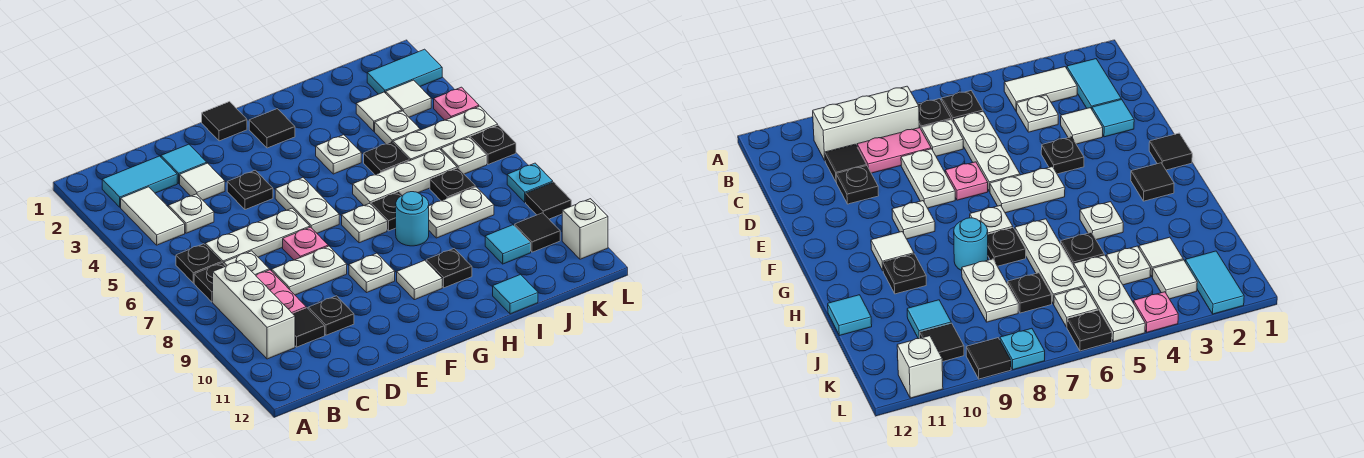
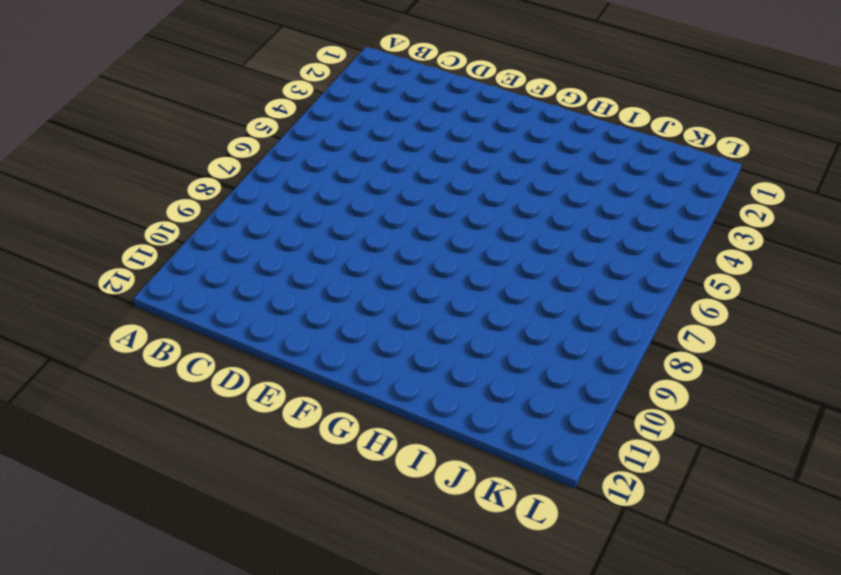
none -> cyan 1x2 tile [102,156,177,207]
none -> white 1x2 tile [121,187,185,245]
none -> black 1x1 plate [176,244,221,283]
none -> black 1x1 plate [194,263,225,302]

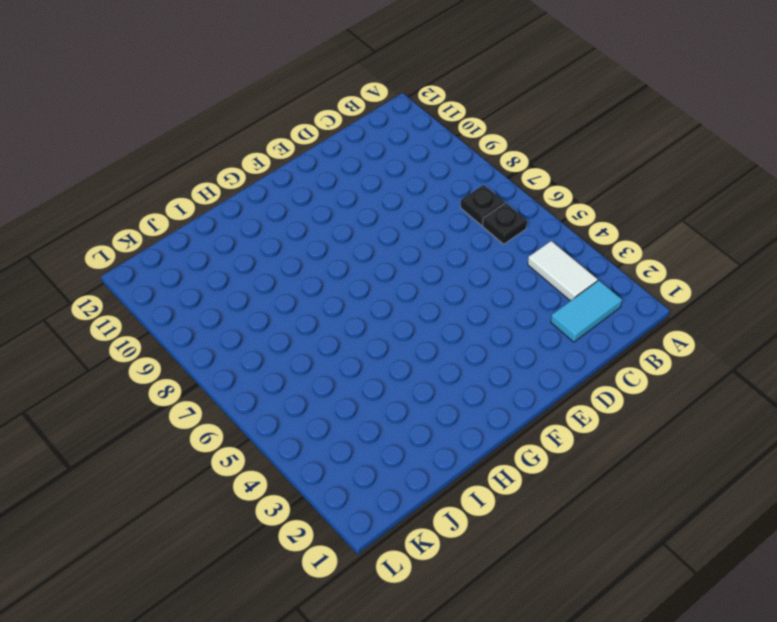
none -> white 1x3 brick [213,260,295,359]
none -> white 1x1 plate [168,194,214,233]
none -> white 1x3 plate [205,208,310,264]
none -> white 1x1 plate [224,251,269,275]

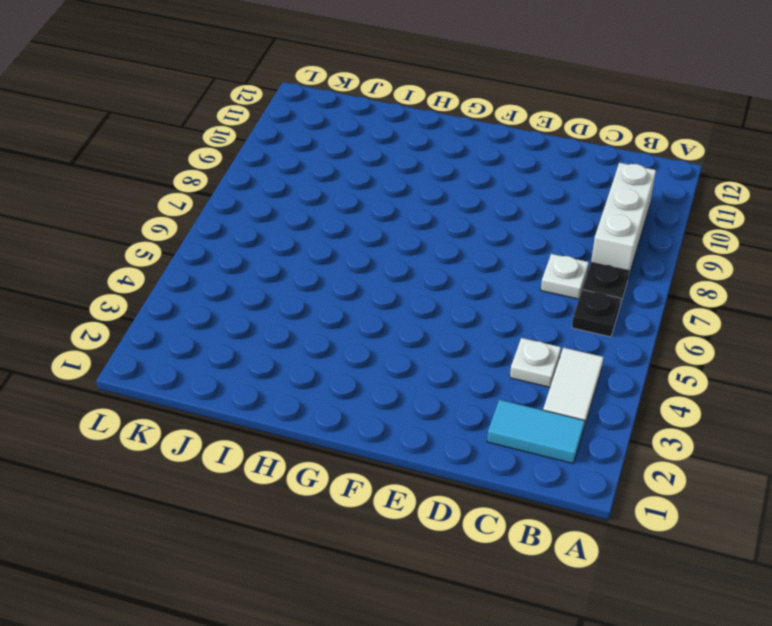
none -> white 1x3 plate [205,208,310,264]
none -> pink 1x2 plate [256,270,306,314]
none -> black 1x1 tile [293,308,325,347]
none -> cyan 1x1 tile [161,144,207,183]

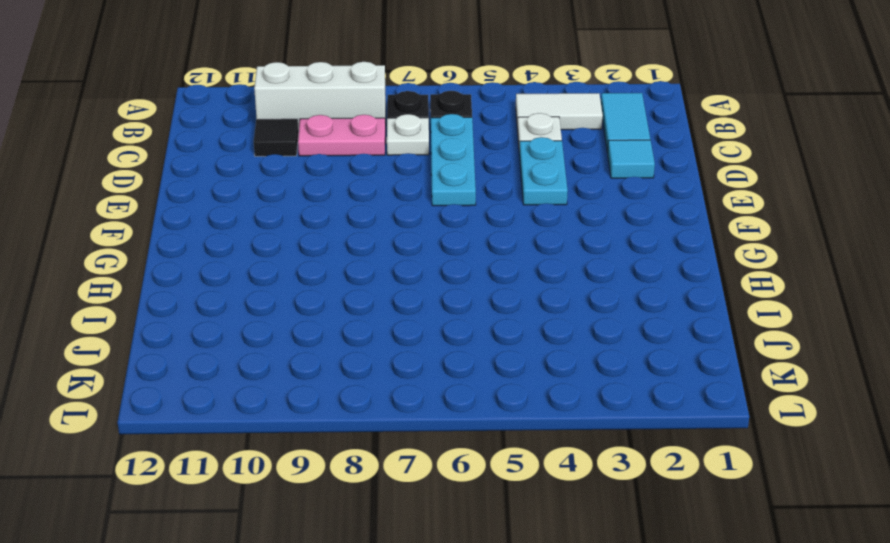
cyan 1x3 plate [431,114,476,206] -> white 1x3 plate [205,208,310,264]
cyan 1x2 plate [519,137,568,205] -> black 1x1 plate [227,170,273,210]
none -> white 1x1 tile [180,163,225,200]
none -> white 1x2 plate [272,246,347,295]
none -> black 1x1 plate [308,296,354,335]
none -> pink 1x1 plate [283,227,328,260]

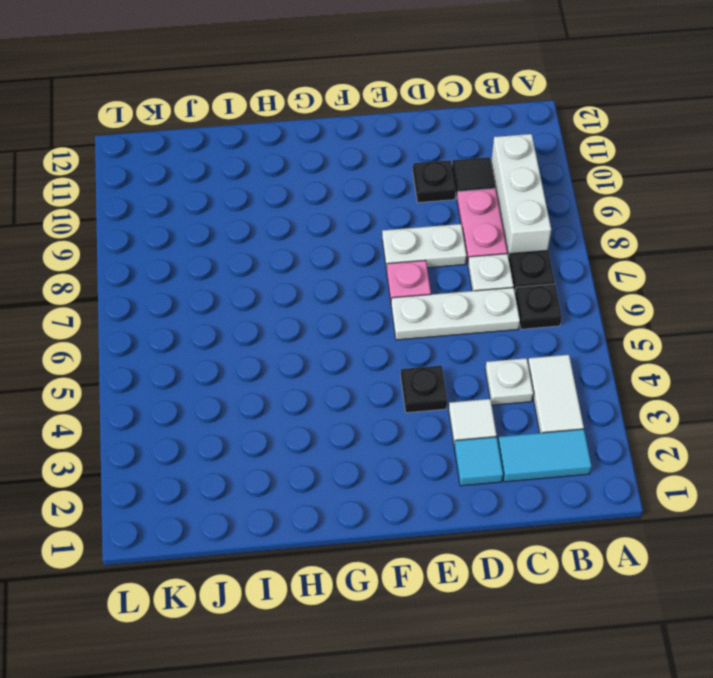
none -> black 1x1 tile [202,102,247,141]
none -> white 1x2 plate [275,178,339,233]
none -> white 1x1 plate [349,253,395,293]
none -> black 1x1 tile [249,109,295,148]

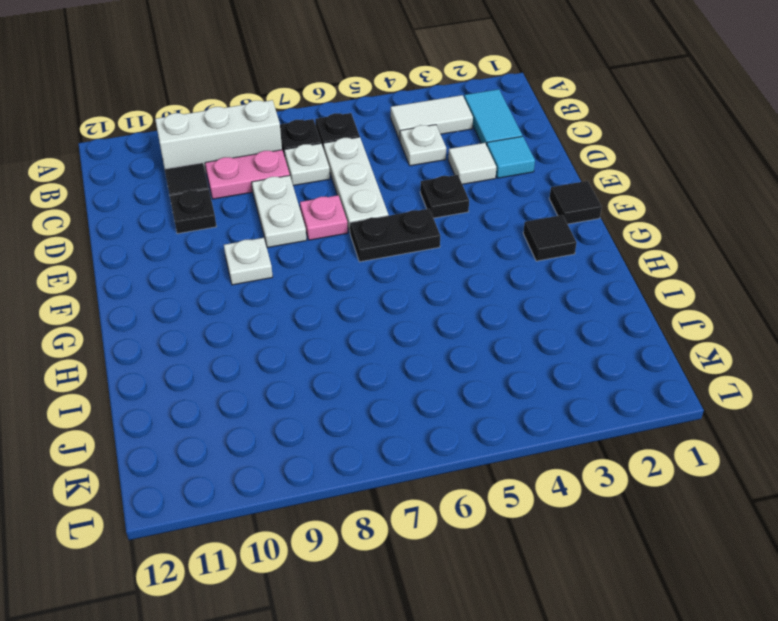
black 1x2 plate [350,209,440,262] -> white 1x2 plate [275,178,339,233]
none -> white 1x1 plate [342,204,387,243]
none -> white 1x1 tile [397,260,442,300]
none -> white 1x1 plate [316,135,361,174]
none -> white 1x3 plate [353,149,457,206]

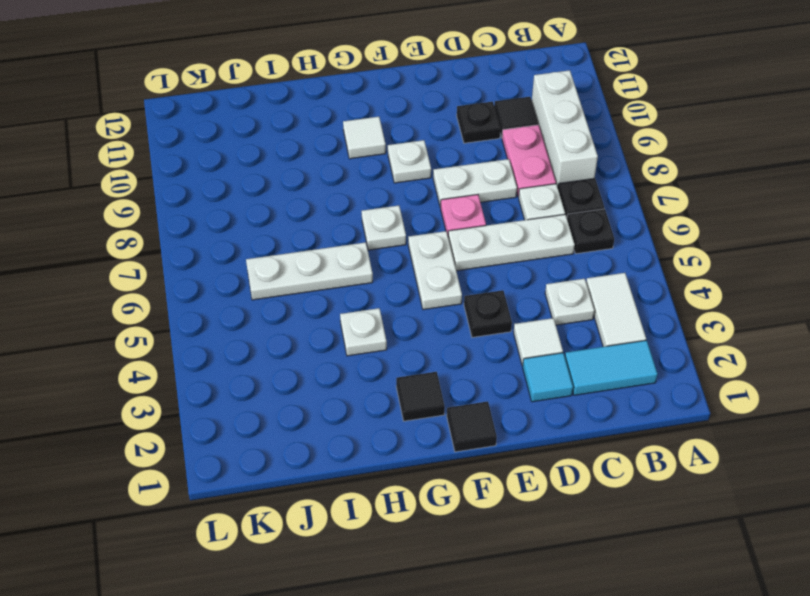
none -> black 1x1 plate [371,192,402,231]
none -> cyan 1x1 round brick [396,192,429,246]
none -> black 1x1 plate [426,249,472,288]
none -> black 1x1 plate [364,142,409,175]

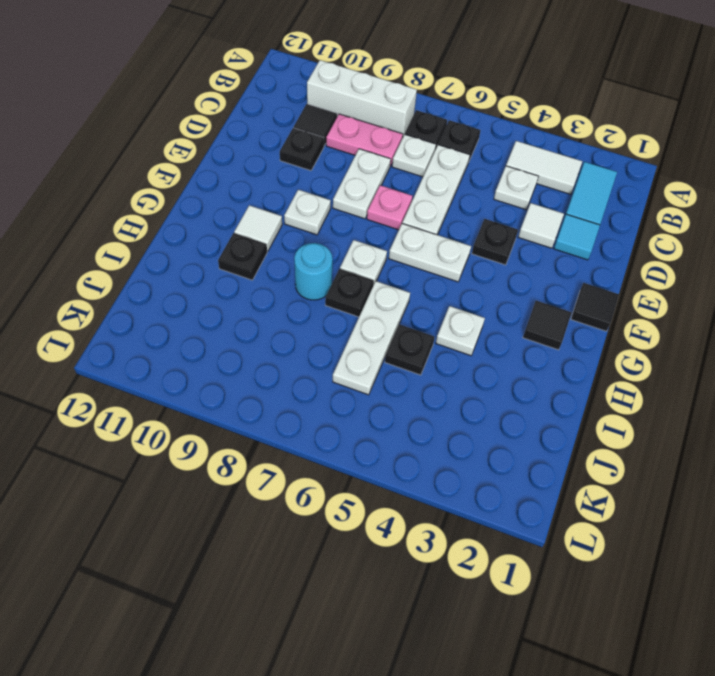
none -> white 1x2 plate [429,187,494,238]
none -> cyan 1x1 tile [493,275,538,314]
none -> white 1x1 tile [356,92,402,131]
none -> white 1x1 plate [375,111,420,144]

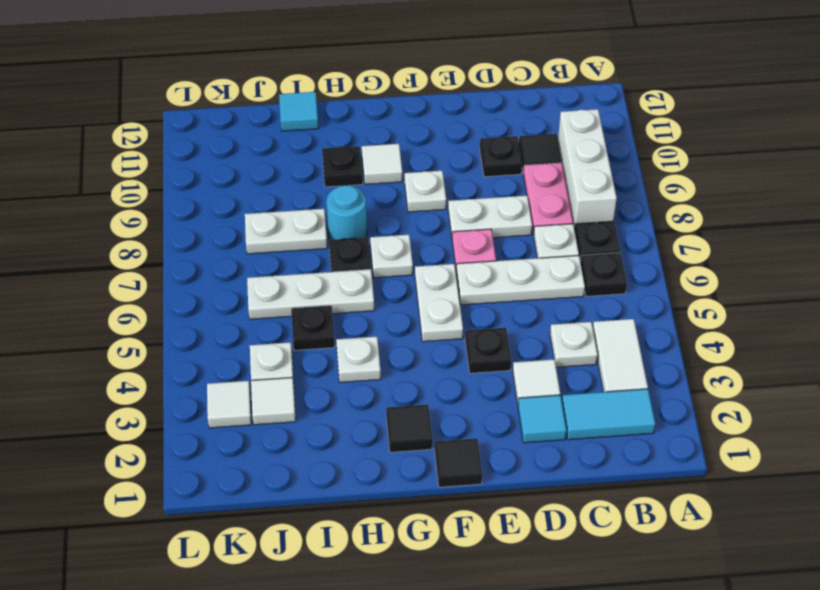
none -> white 1x3 plate [393,106,498,161]
none -> black 1x1 plate [430,168,475,201]
none -> cyan 1x1 tile [485,225,531,264]
none -> cyan 1x2 tile [367,49,442,94]

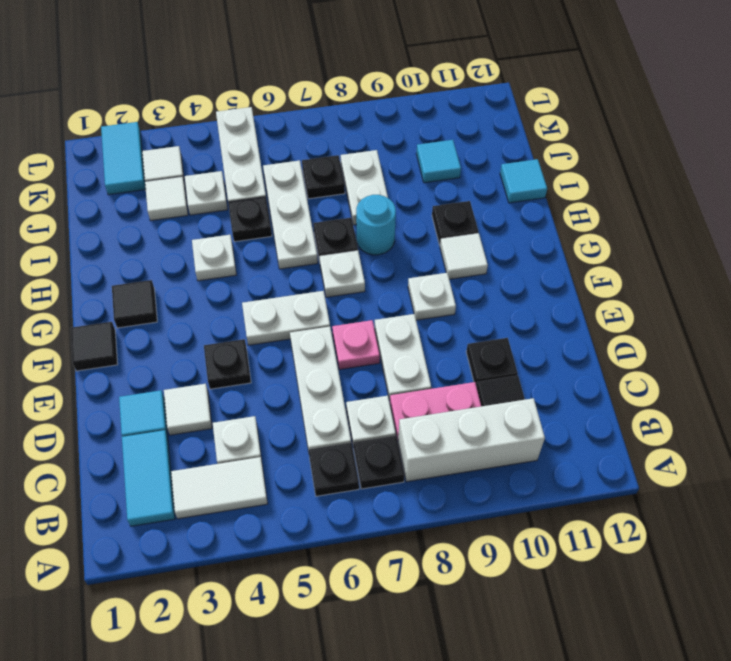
none -> white 1x1 plate [441,137,487,174]
none -> black 1x1 tile [515,213,560,252]
none -> pink 1x1 plate [434,87,479,120]
none -> black 1x1 plate [470,125,516,165]

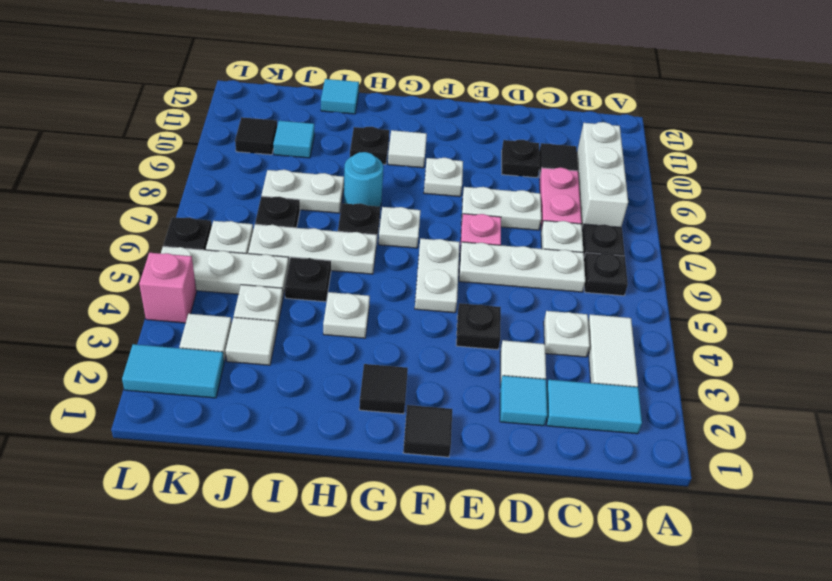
pink 1x1 brick [139,253,196,323] -> pink 1x1 plate [434,87,479,120]
none -> cyan 1x1 plate [507,163,553,202]
none -> black 1x1 tile [526,182,571,219]
none -> white 1x1 brick [562,199,608,259]

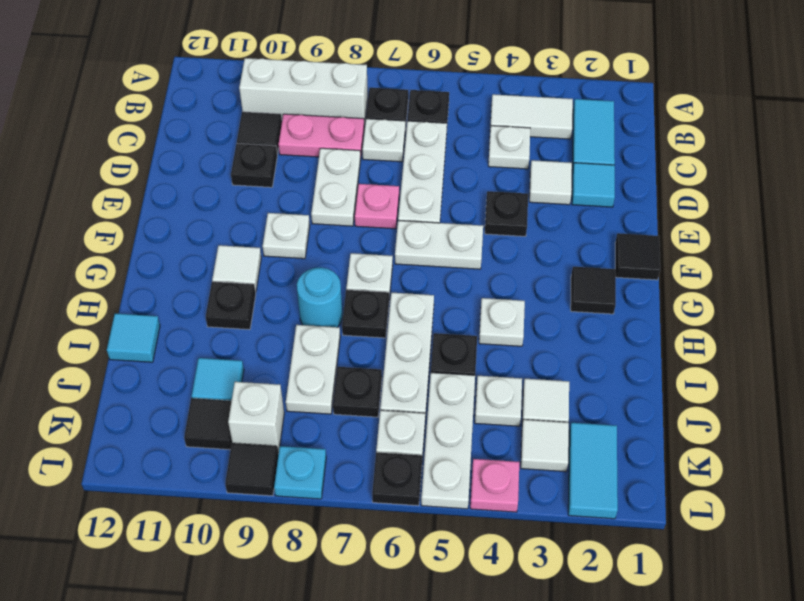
white 1x1 brick [228,382,284,453] -> white 1x1 brick moved to [562,199,608,259]

